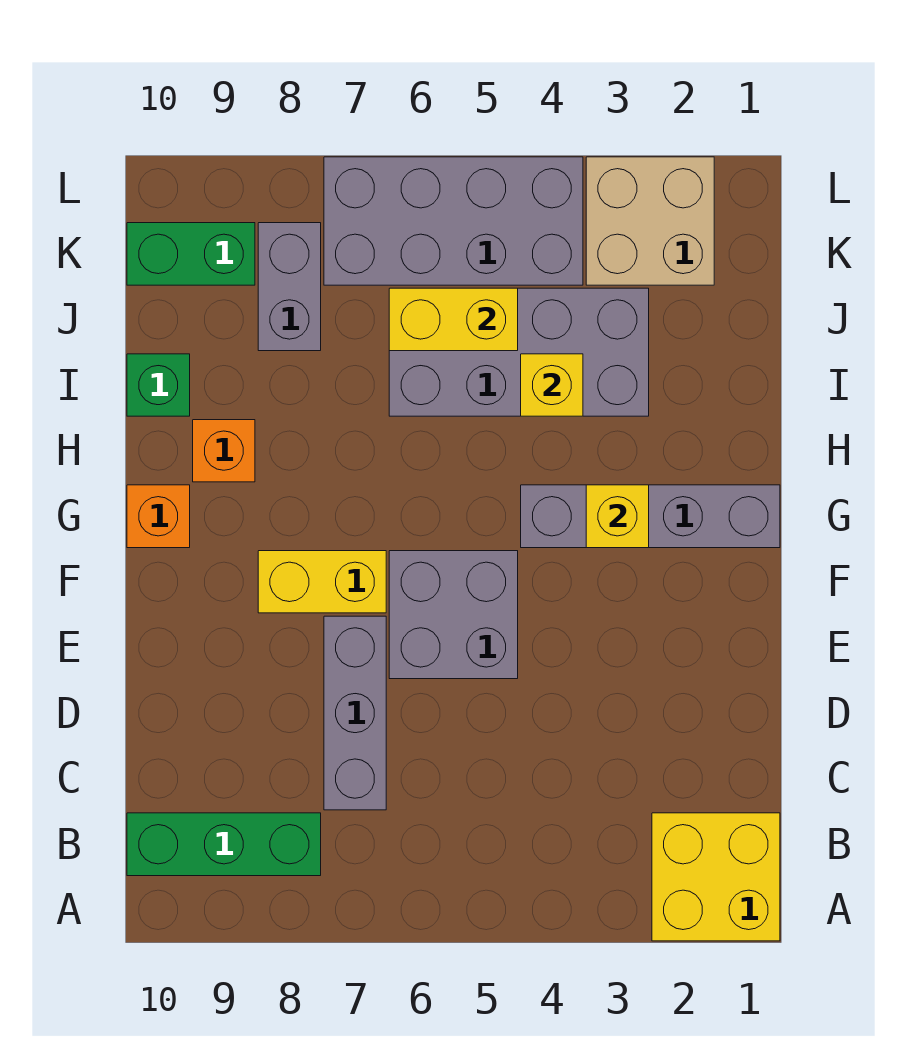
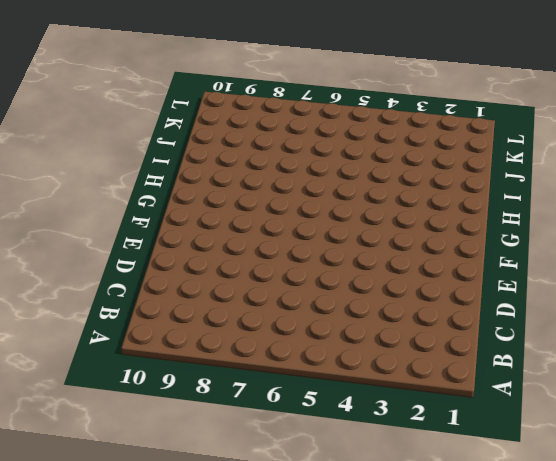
none -> yellow 2x2 brick [652,813,780,941]
none -> green 1x3 brick [127,813,321,876]
none -> grey 1x3 brick [324,616,386,810]

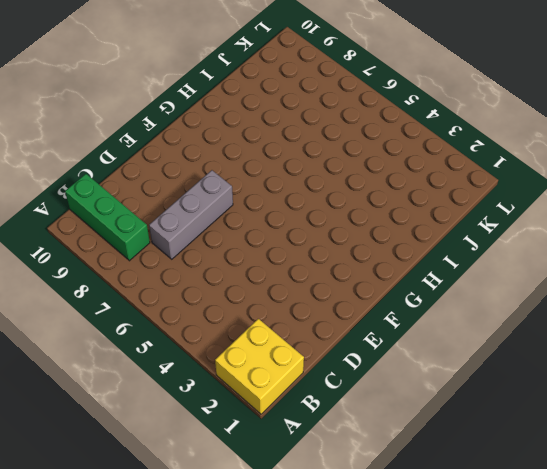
none -> grey 2x2 brick [389,551,518,679]
none -> yellow 1x2 brick [258,551,386,613]
none -> grey 1x4 brick [521,485,780,548]

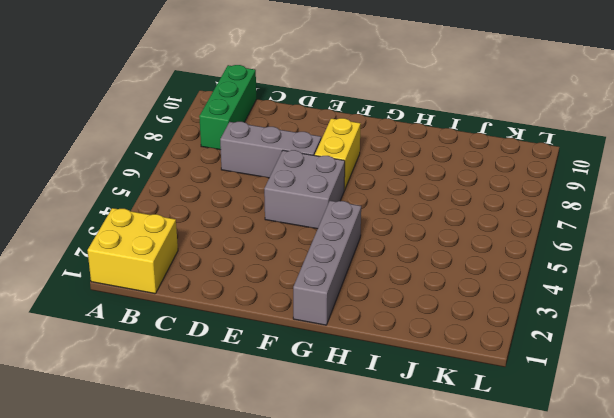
none -> orange 1x1 brick [127,485,190,548]
none -> orange 1x1 brick [193,420,255,482]
none -> grey 2x4 brick [389,288,649,416]

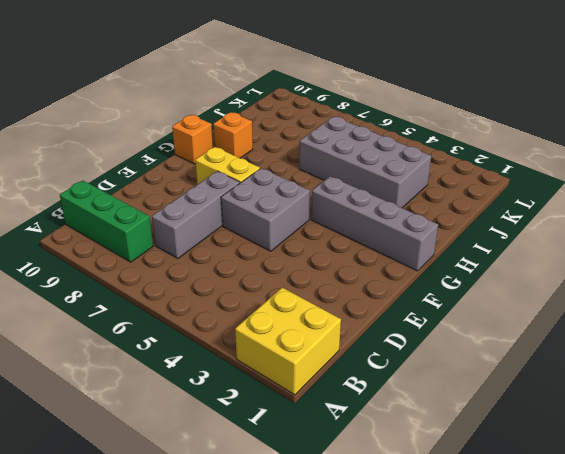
none -> green 1x1 brick [127,354,190,416]
none -> grey 1x2 brick [258,223,321,351]
none -> tan 2x2 brick [586,157,714,285]

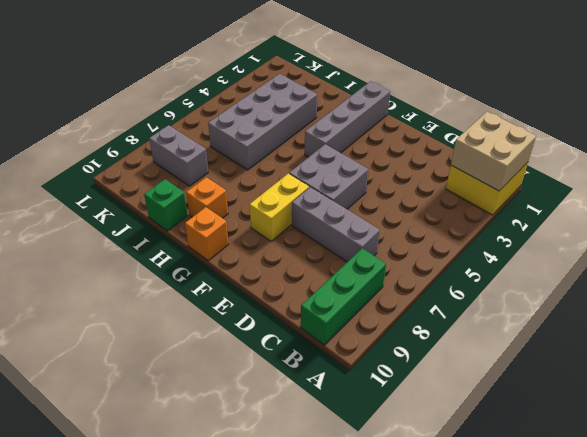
tan 2x2 brick [451,112,536,191] -> tan 2x2 brick moved to [586,157,714,285]
none -> grey 2x4 brick [324,157,583,285]
none -> green 1x2 brick [127,223,255,285]
none -> yellow 1x1 brick [586,485,649,548]

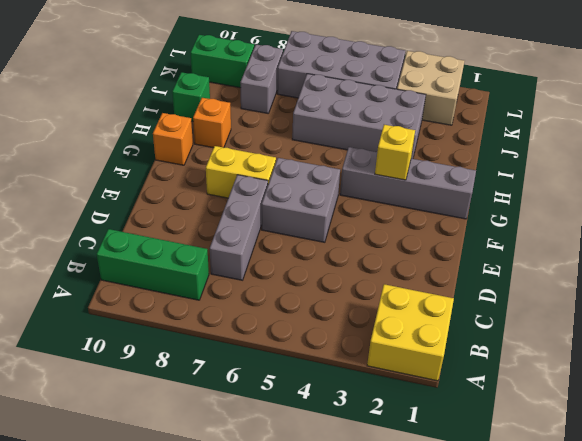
none -> yellow 1x1 brick [521,354,583,416]
none -> yellow 1x2 brick [389,288,518,351]

